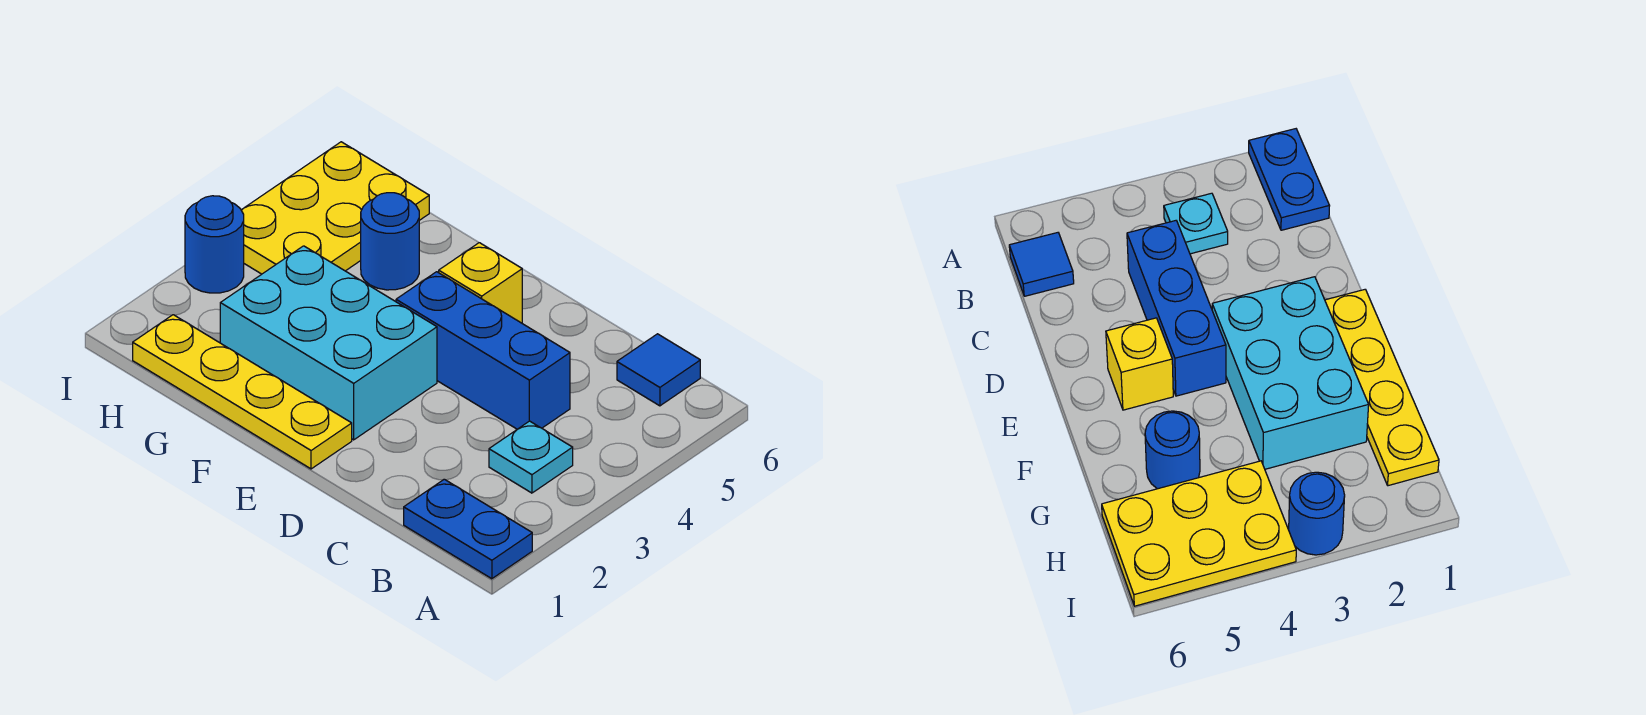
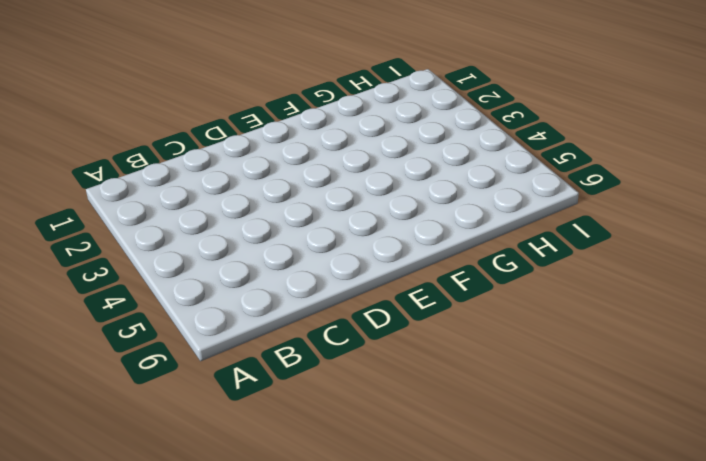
none -> blue 1x2 plate [404,479,532,579]
none -> cyan 1x1 plate [489,421,573,493]

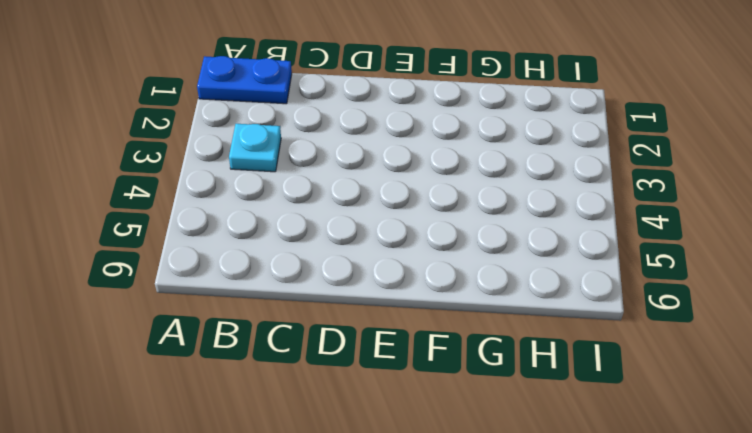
none -> blue 1x1 tile [617,334,700,406]
none -> blue 1x3 brick [396,272,570,429]

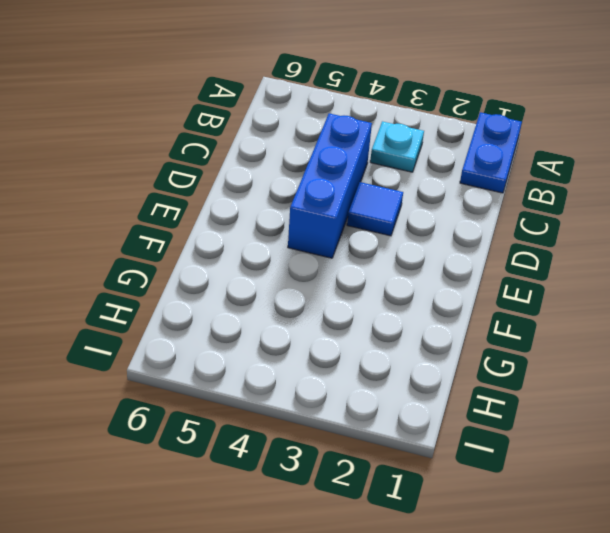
blue 1x1 tile [347,182,403,236] -> blue 1x1 tile moved to [617,334,700,406]
none -> yellow 1x4 plate [133,315,352,469]
none -> cyan 2x3 brick [220,246,437,440]

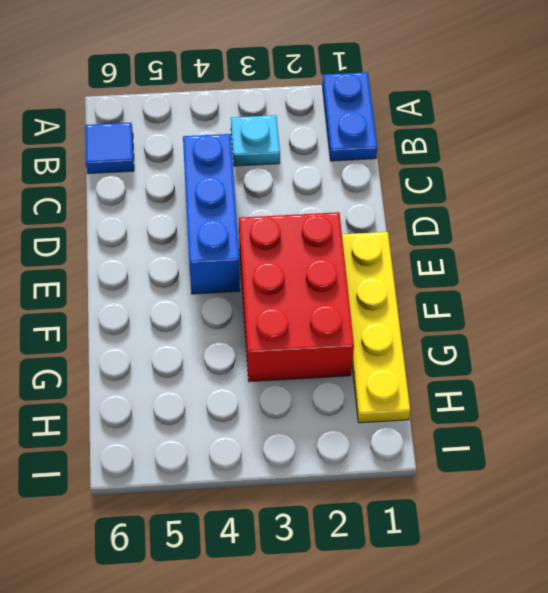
red 2x3 brick [239,212,354,382] -> cyan 2x3 brick [220,246,437,440]
none -> yellow 1x1 brick [439,243,522,323]
none -> blue 1x1 round brick [361,193,419,290]

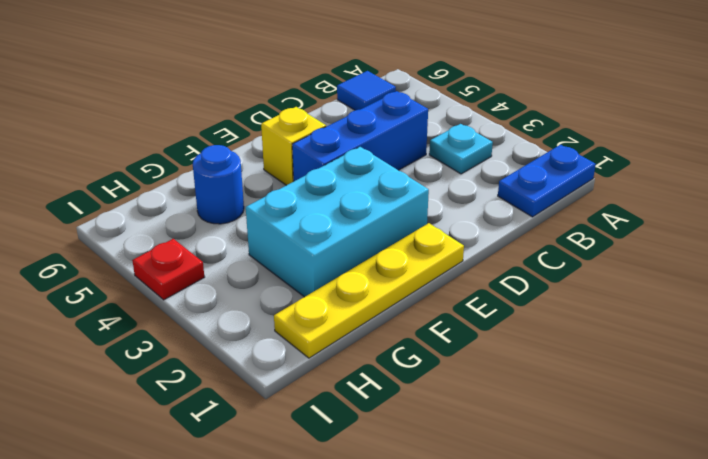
red 1x1 plate [132,239,204,300] -> yellow 2x3 plate [241,142,429,274]
none -> blue 1x1 round brick [185,196,244,293]

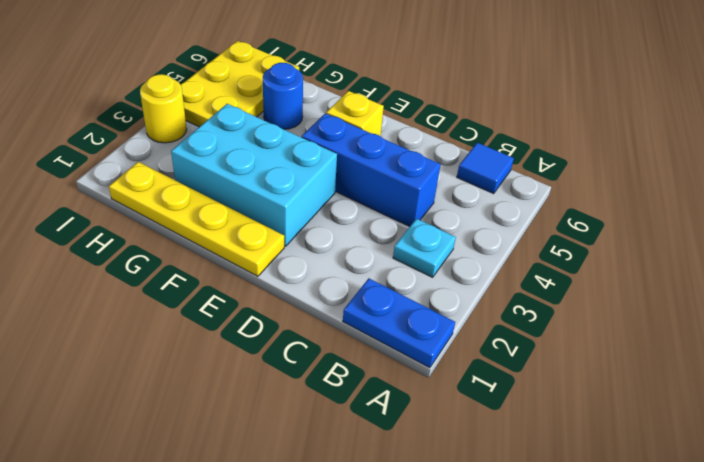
yellow 1x1 round brick [140,74,187,143] -> blue 1x1 round brick [185,196,244,293]

